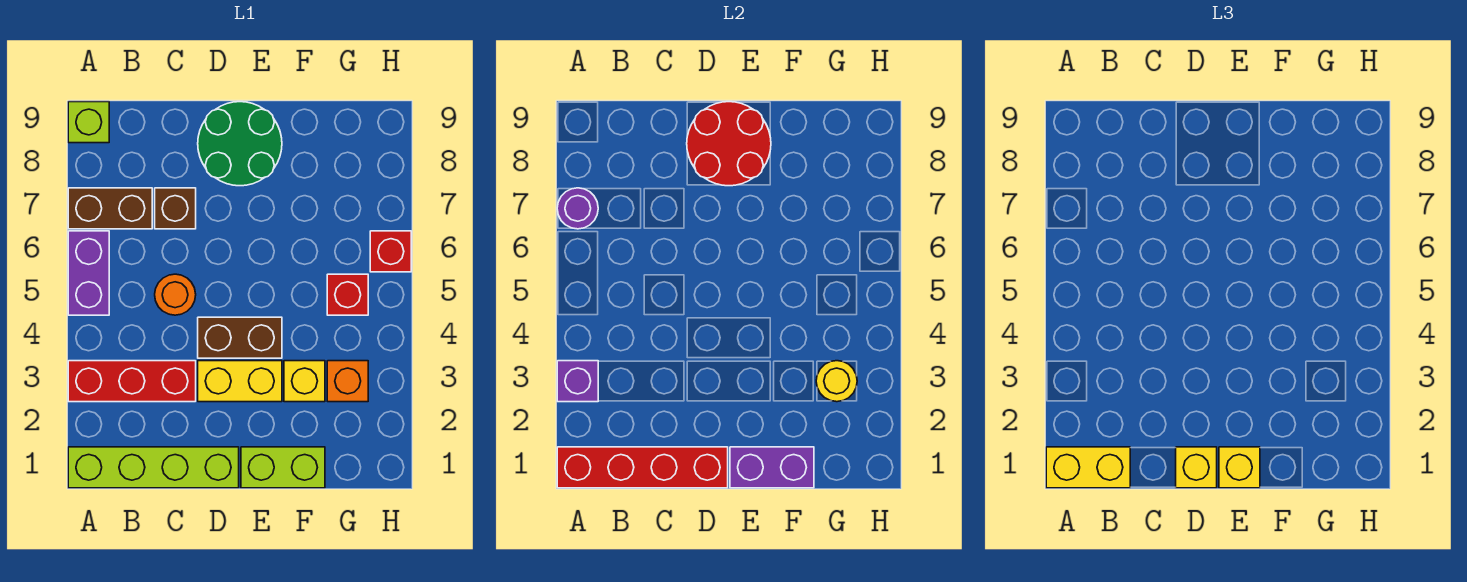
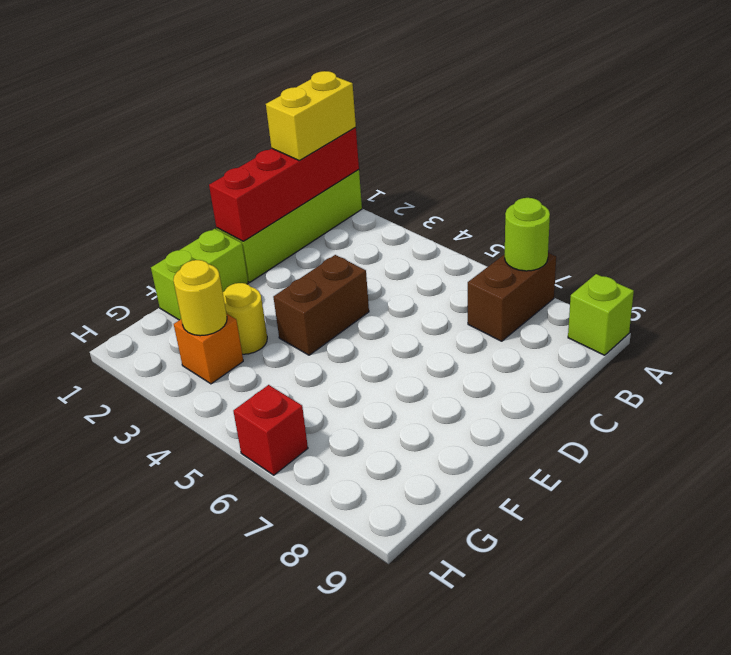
lime 1x1 round brick [505,198,550,271] -> purple 1x1 round brick [557,188,598,229]
yellow 1x1 round brick [223,283,267,354] -> yellow 1x1 brick [284,361,325,402]
none -> red 1x3 brick [68,361,196,402]
none -> purple 1x2 brick [68,231,109,315]
none -> orange 1x1 round brick [155,274,196,315]

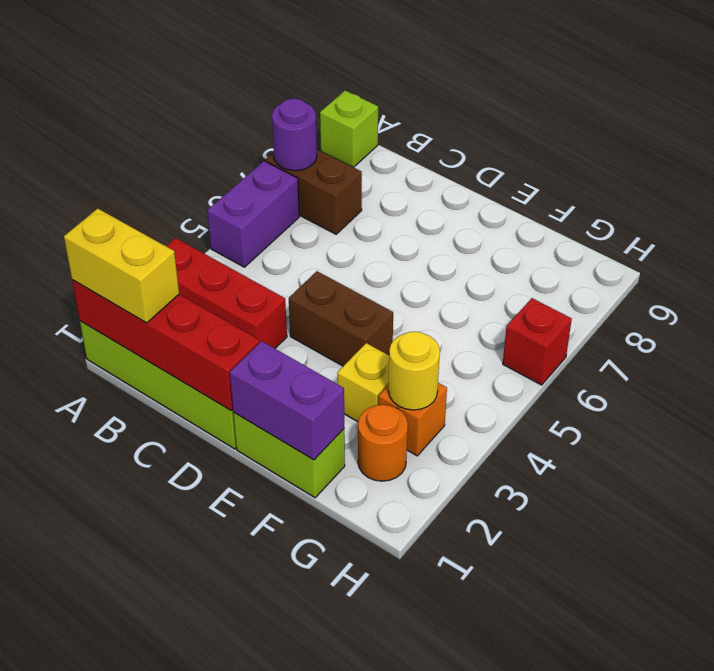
orange 1x1 round brick [358,405,408,481] -> orange 1x1 round brick moved to [155,274,196,315]
none -> brown 1x1 brick [155,188,196,229]
none -> yellow 1x2 brick [198,361,282,402]
none -> green 2x2 round brick [198,102,282,186]

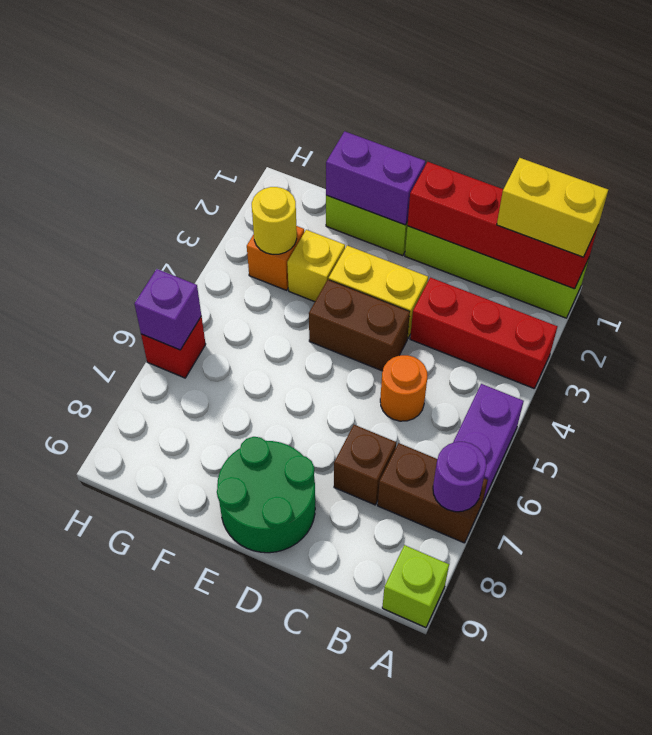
purple 1x1 brick [135,269,201,350] -> purple 1x1 brick moved to [557,361,598,402]
none -> red 1x1 brick [327,274,368,315]
none -> red 2x2 round brick [687,102,771,186]
none -> yellow 1x1 brick [1176,447,1217,488]

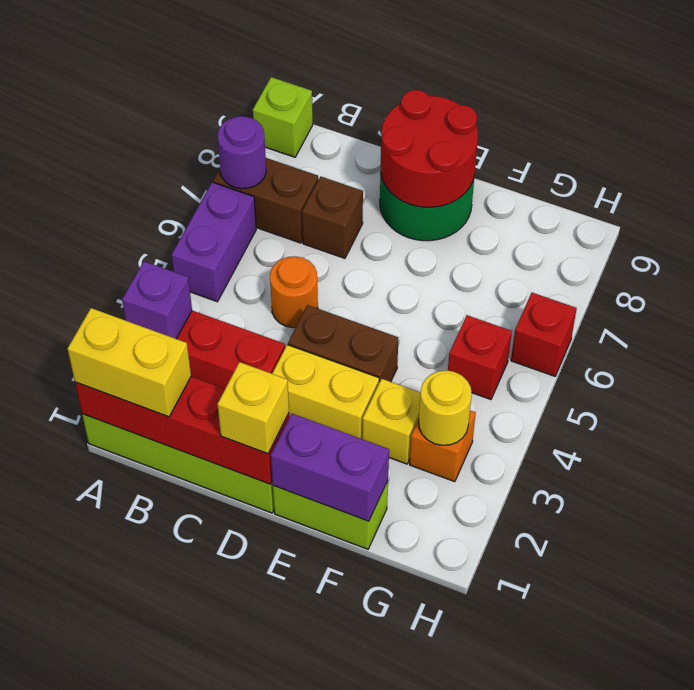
none -> yellow 1x1 brick [1219,447,1260,488]

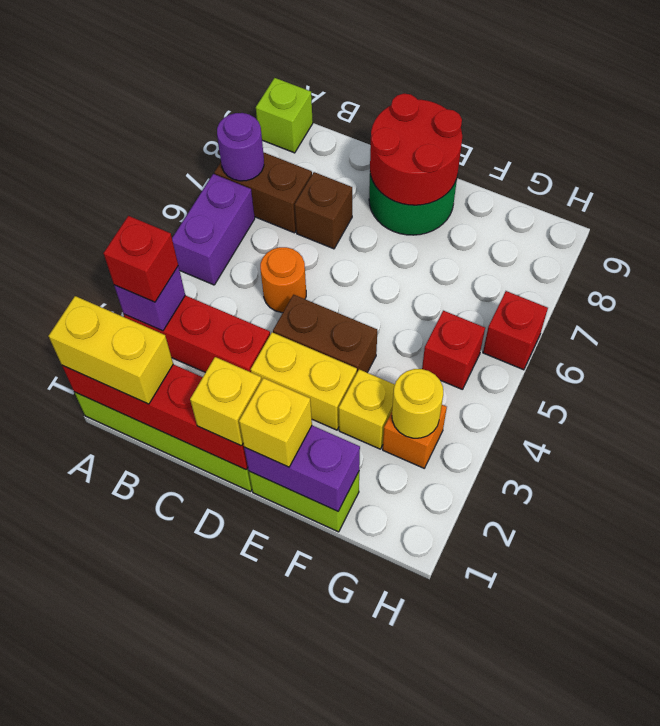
red 1x1 brick [104,216,178,302] -> none

